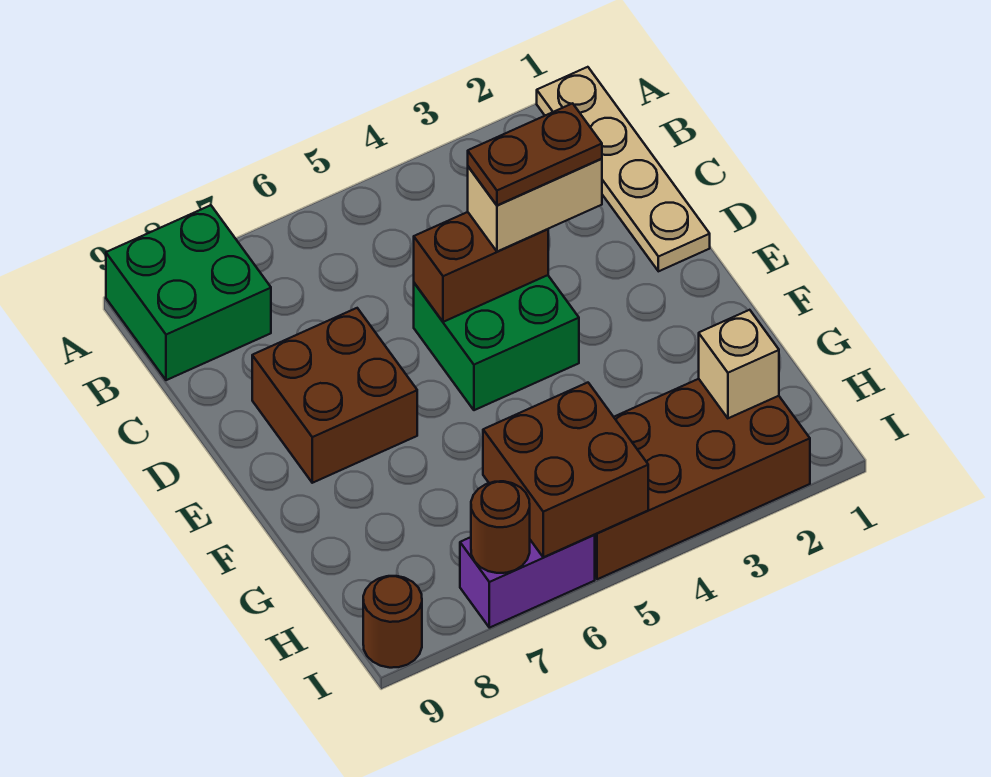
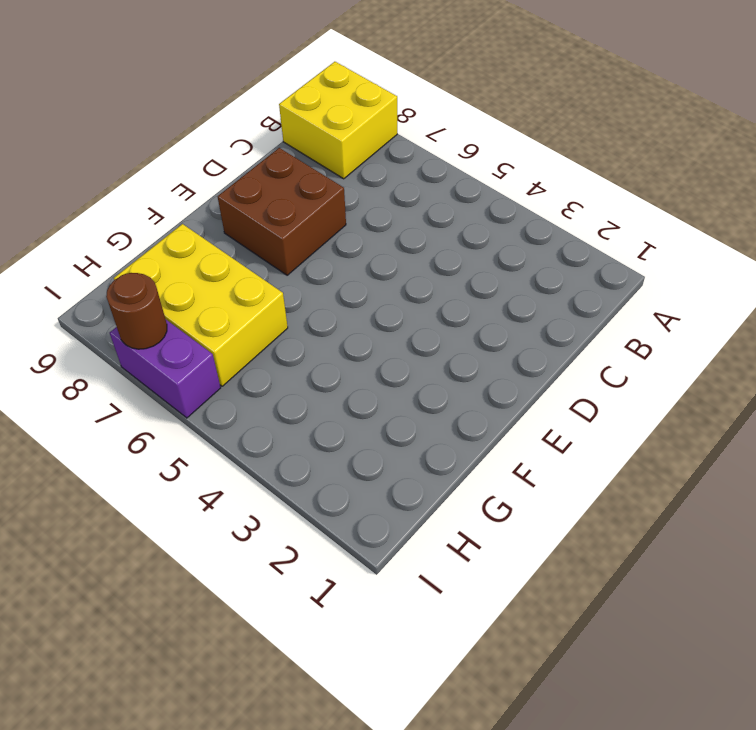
yellow 2x2 brick [279,62,397,179] -> green 2x2 brick [106,205,271,380]
yellow 2x3 brick [114,224,288,386] -> none
none -> tan 1x4 plate [537,67,710,271]
none -> green 2x2 brick [414,275,579,410]
none -> brown 2x4 brick [595,379,810,579]

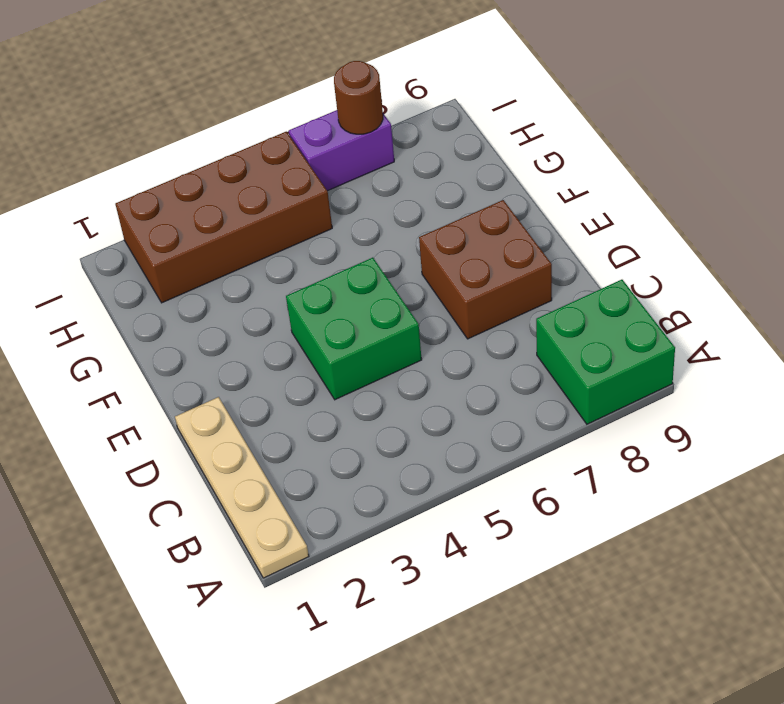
none -> brown 1x1 round brick [363,576,422,668]
none -> brown 1x2 brick [414,212,548,322]
none -> tan 1x1 brick [699,310,779,418]

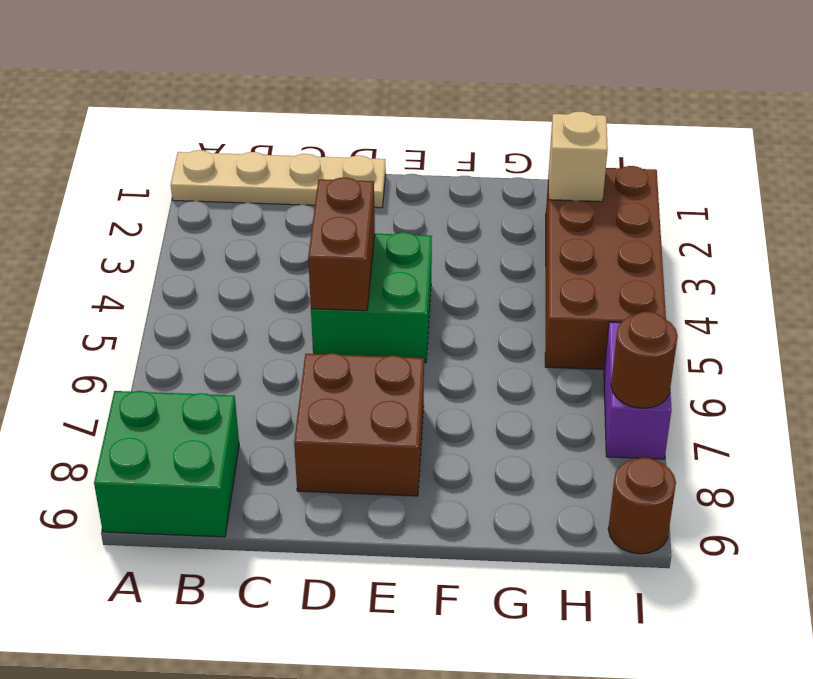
none -> brown 2x2 brick [483,383,648,557]
none -> tan 1x2 brick [468,159,602,252]
none -> brown 1x2 plate [468,103,602,205]

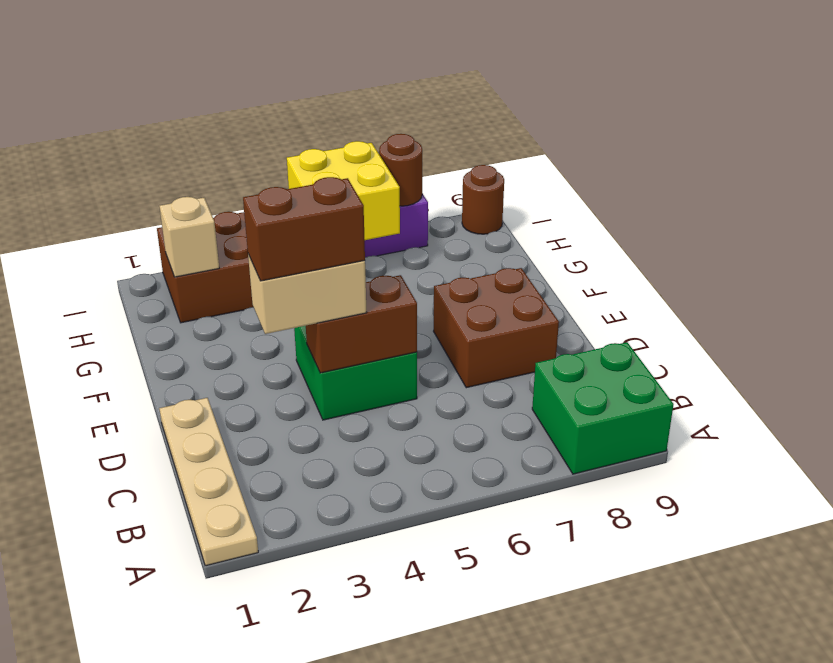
brown 1x2 brick [243,177,365,281] -> brown 1x2 plate [468,103,602,205]
yellow 2x2 brick [287,141,400,240] -> brown 2x2 brick [483,383,648,557]

